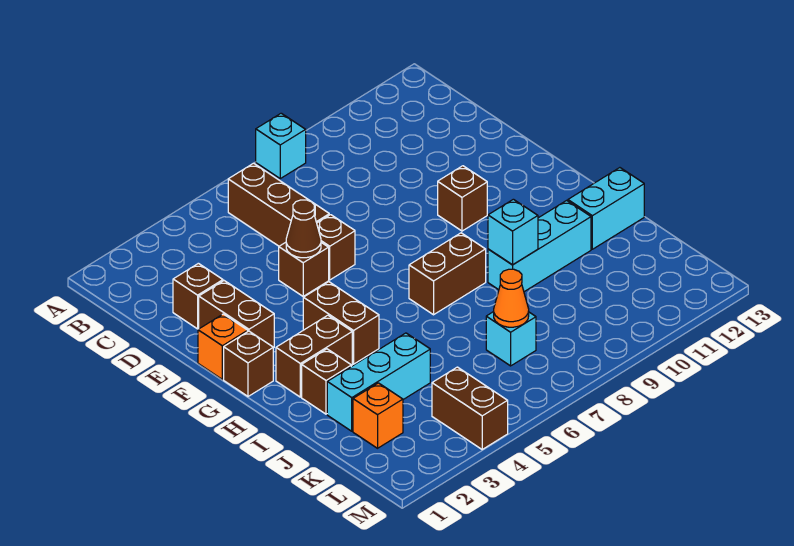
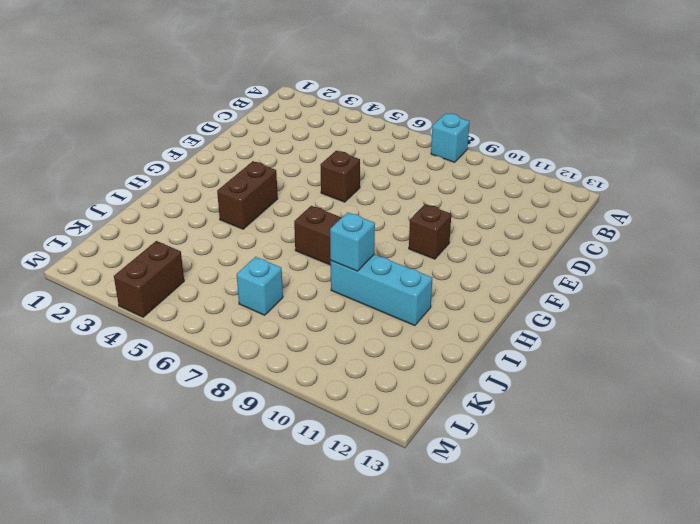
none -> brown 1x3 brick [228,163,329,246]
none -> brown 1x1 brick [173,263,223,329]
none -> brown 1x2 brick [199,281,274,348]

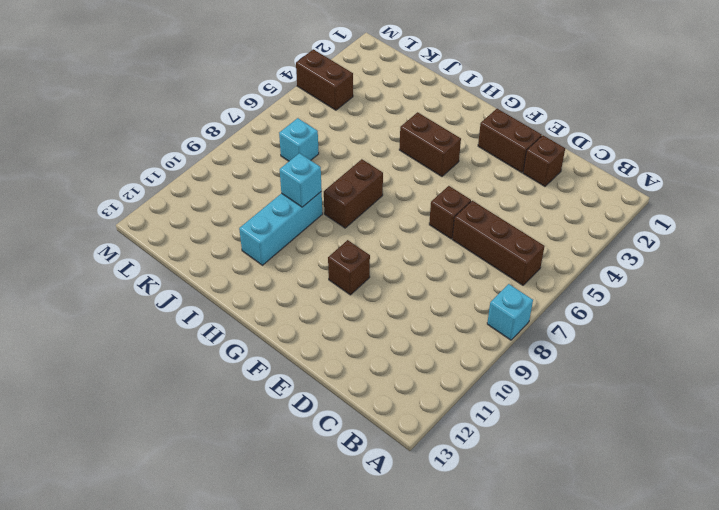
none -> brown 1x1 brick [279,242,329,296]
none -> orange 1x1 brick [198,314,248,379]
none -> brown 1x1 brick [224,331,273,396]

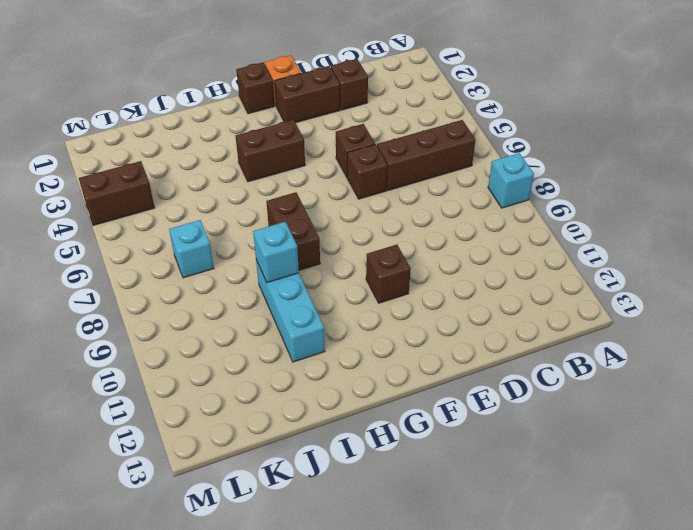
none -> brown 1x2 brick [276,315,352,397]
none -> brown 1x1 brick [302,349,351,414]
none -> cyan 1x2 brick [568,168,644,249]

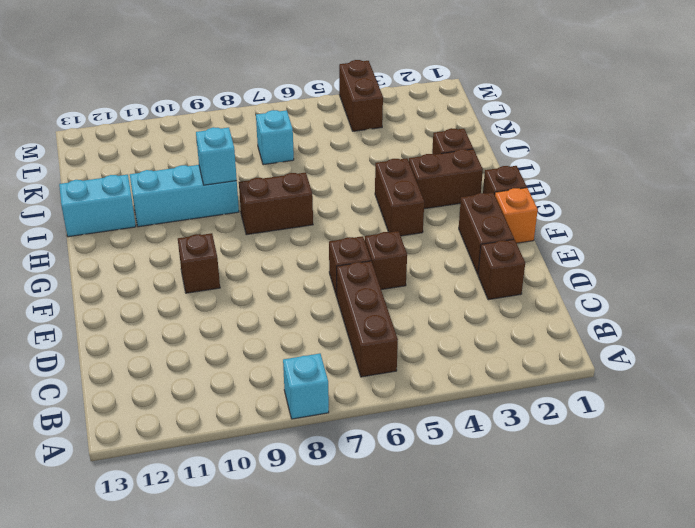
none -> cyan 1x3 brick [327,333,430,431]
none -> orange 1x1 brick [353,383,403,448]
none -> brown 1x1 cone [286,200,321,258]

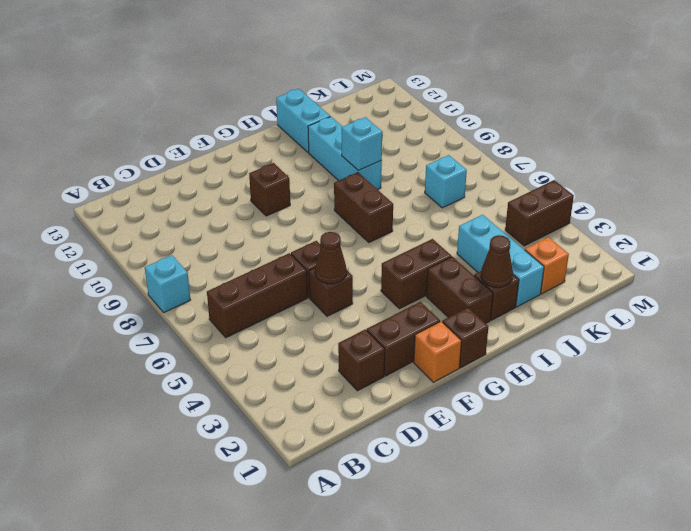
brown 1x1 cone [481,235,513,288] -> none
none -> orange 1x1 cone [494,269,529,327]

